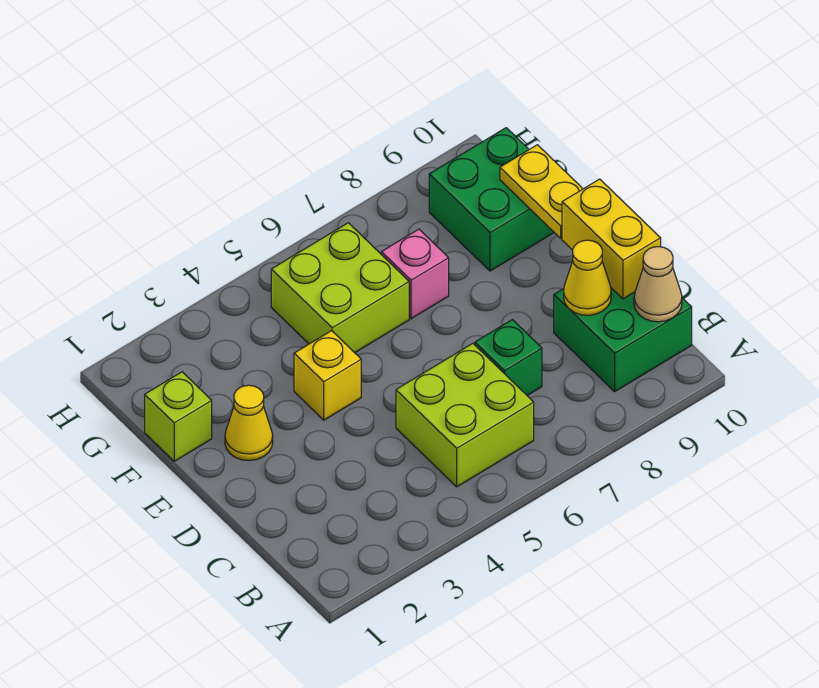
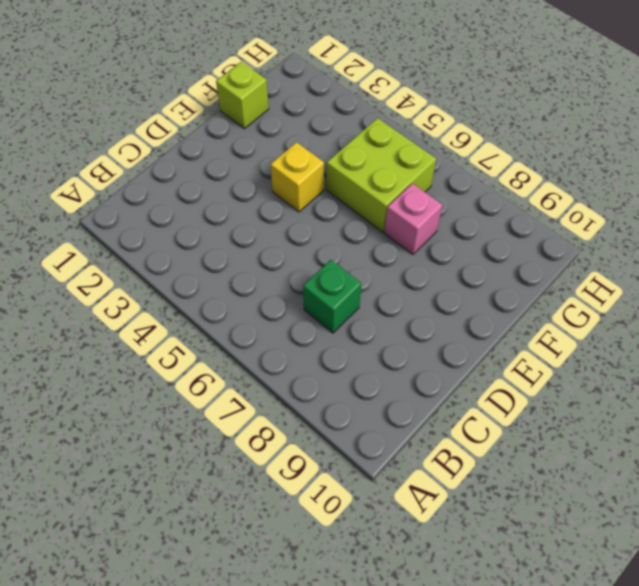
none -> lime 2x2 brick [396,344,534,487]
none -> green 2x2 brick [554,288,692,391]
none -> yellow 1x1 cone [225,385,273,461]

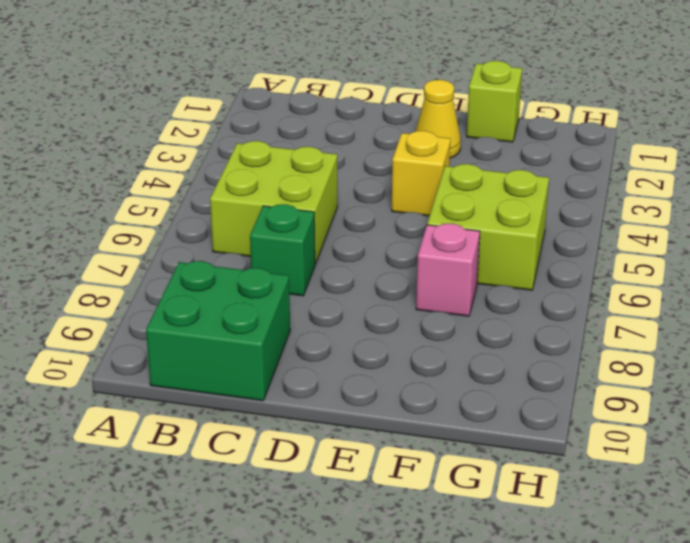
none -> green 2x2 brick [429,128,554,271]
none -> tan 1x1 cone [634,247,682,322]
none -> yellow 1x1 cone [564,240,611,315]

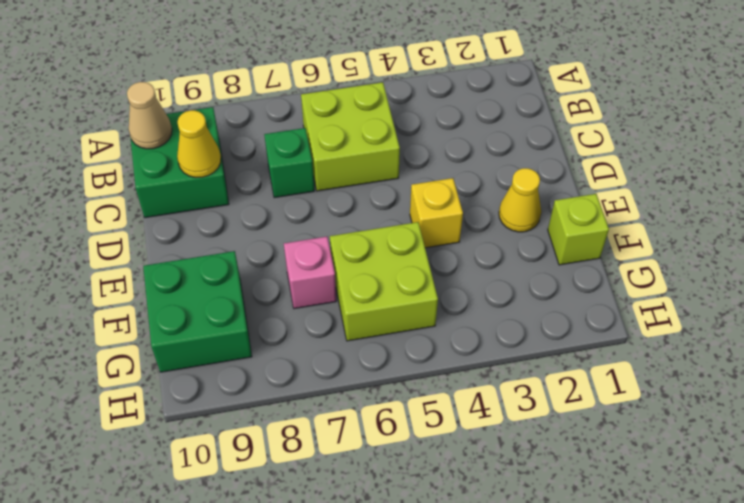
none -> yellow 1x2 brick [562,179,661,299]
none -> yellow 1x2 plate [500,145,583,238]

